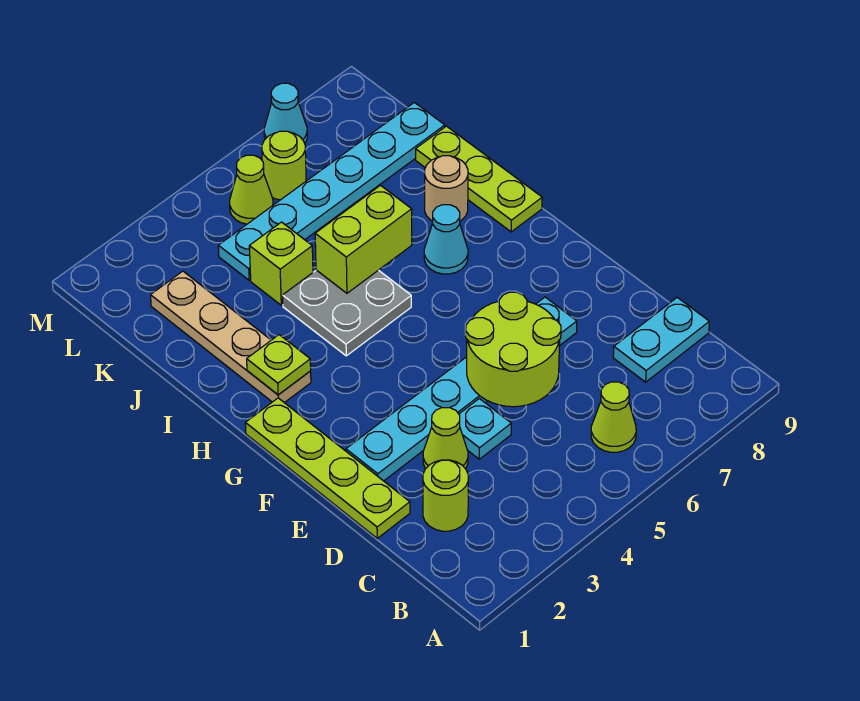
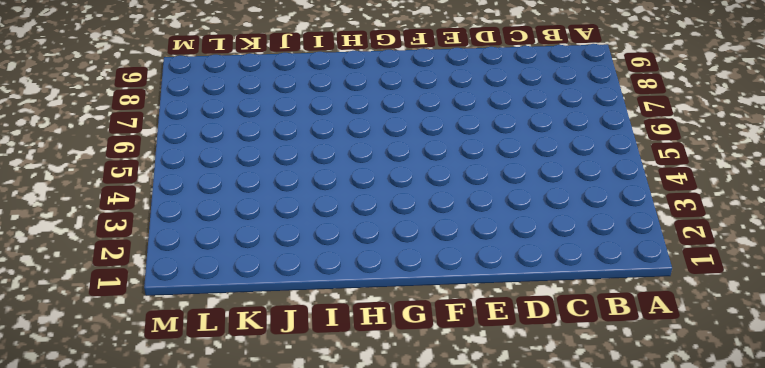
none -> lime 1x1 cone [591,382,636,452]
none -> lime 1x1 round brick [423,460,468,531]
none -> cyan 1x2 plate [613,298,709,382]

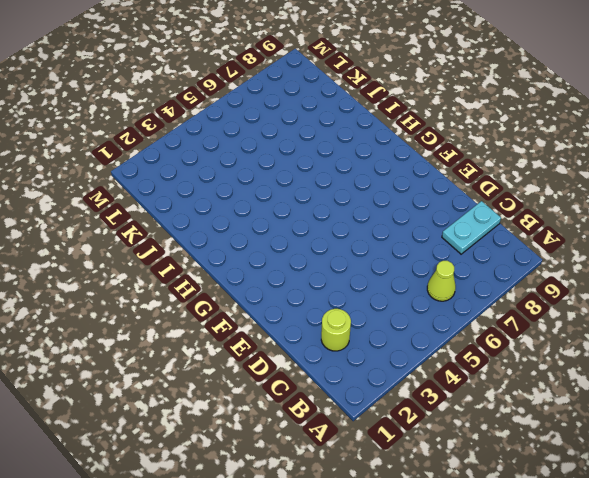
none -> lime 1x4 plate [245,398,410,538]
none -> lime 1x1 cone [423,408,468,469]
none -> cyan 1x1 plate [459,399,511,459]

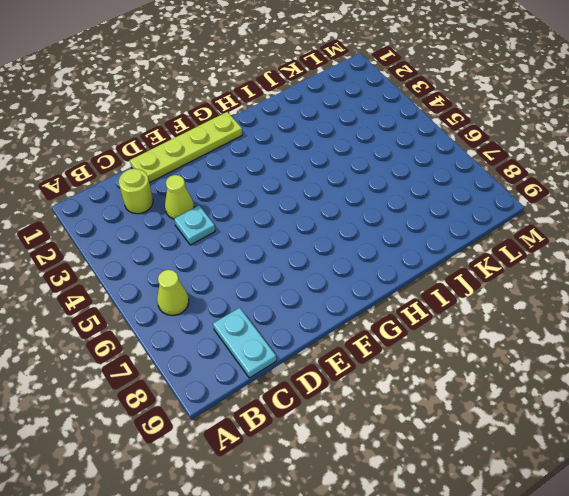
none -> cyan 1x6 plate [346,297,577,481]
none -> tan 1x4 plate [151,271,311,403]
none -> grey 2x2 plate [283,270,411,356]

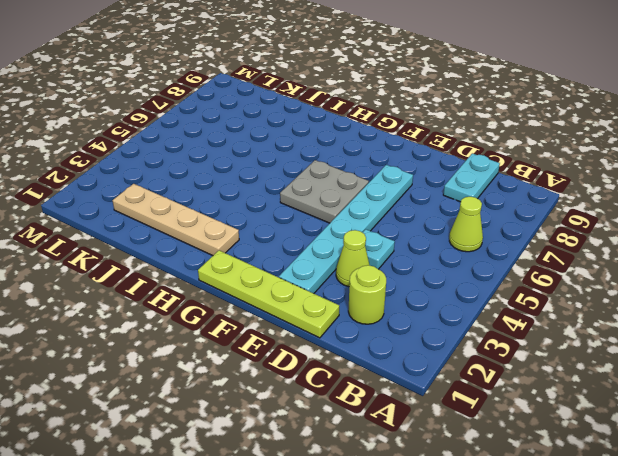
grey 2x2 plate [280,160,369,223] -> grey 2x2 plate moved to [283,270,411,356]
none -> cyan 1x1 cone [424,205,468,274]
none -> lime 1x3 plate [416,126,542,232]
none -> tan 1x1 round brick [425,156,468,221]

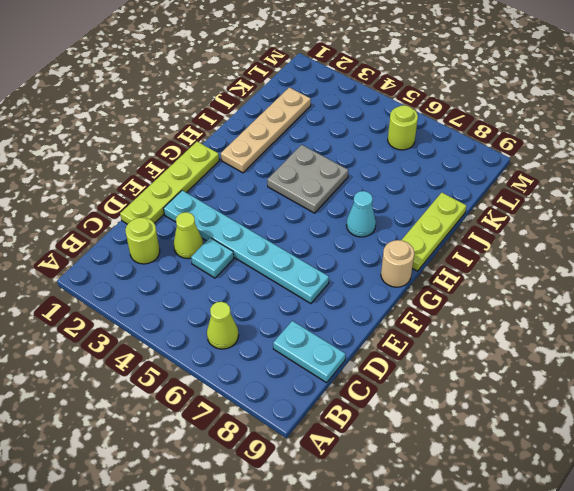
tan 1x1 round brick [381,240,414,287] -> tan 1x1 round brick moved to [425,156,468,221]
none -> lime 1x1 brick [249,222,313,305]
none -> cyan 1x6 plate [218,103,445,280]
none -> lime 1x1 cone [230,155,273,224]

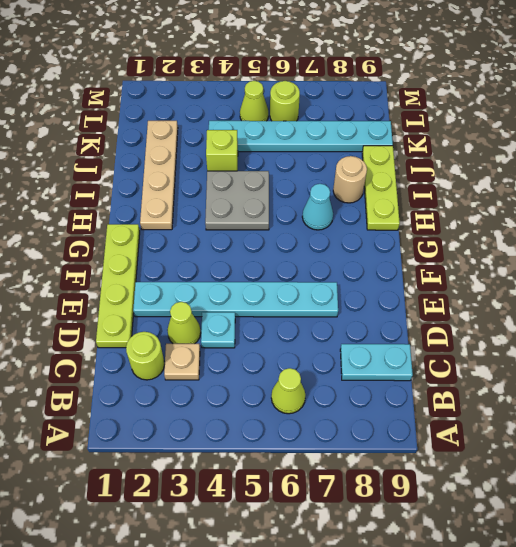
tan 1x1 plate [164,344,200,380] -> none
none -> cyan 1x1 cone [264,83,307,143]
none -> lime 2x2 round brick [466,292,561,407]
none -> lime 1x1 plate [247,335,311,395]

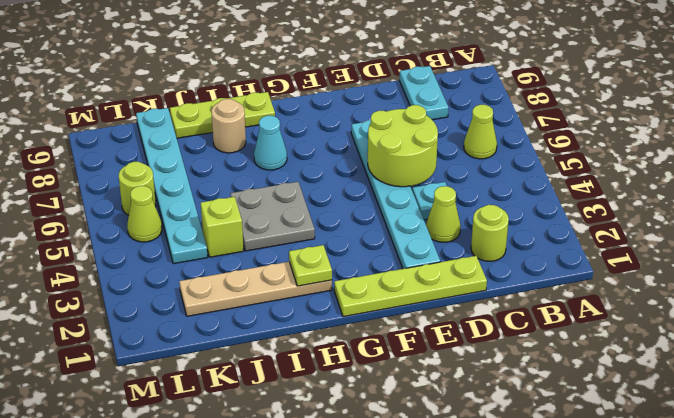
none -> cyan 1x1 cone [264,83,307,143]
none -> lime 1x2 brick [315,186,412,293]

